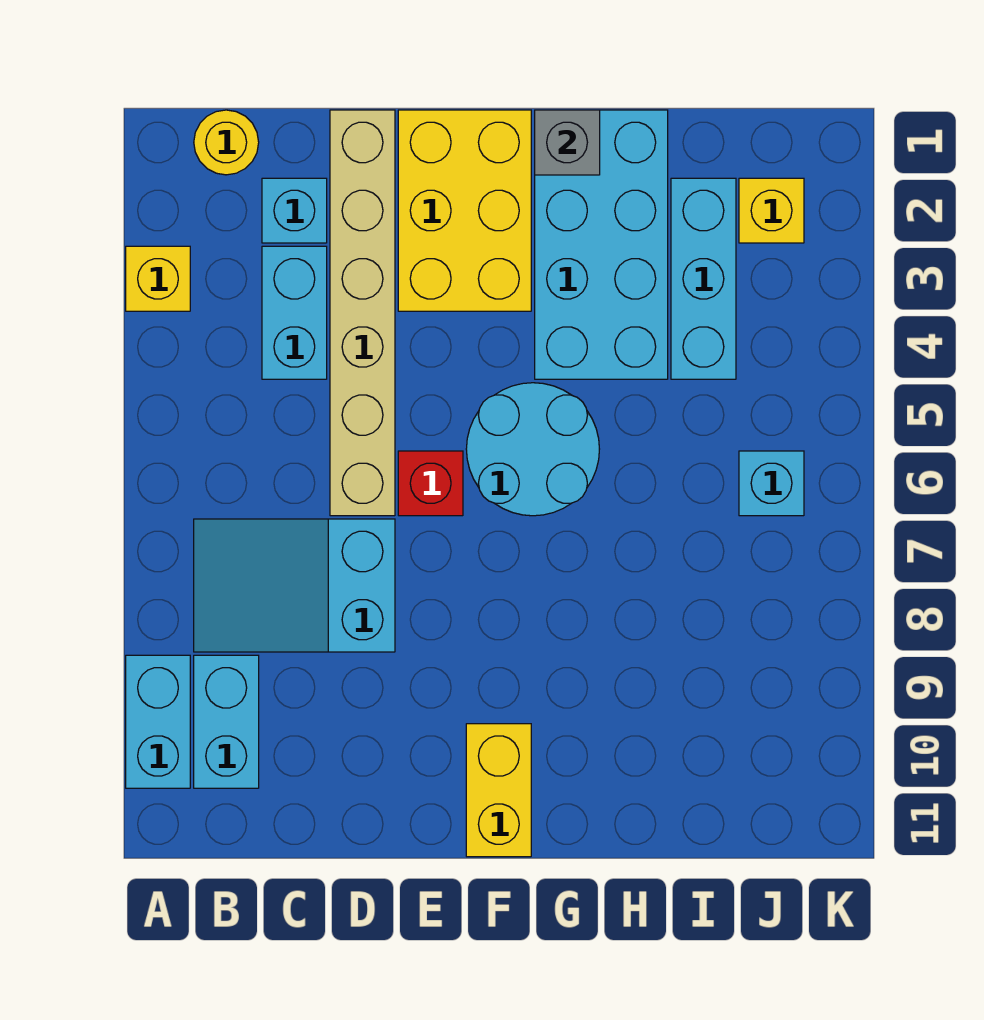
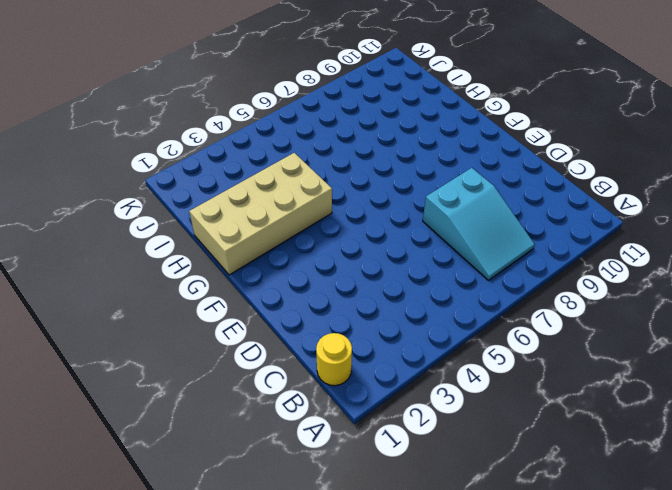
tan 2x4 brick [189,153,332,275] -> cyan 2x4 brick [535,110,668,379]
none -> yellow 1x1 brick [126,246,190,311]
none -> cyan 1x2 brick [126,655,190,788]
none -> cyan 1x2 brick [194,655,259,788]

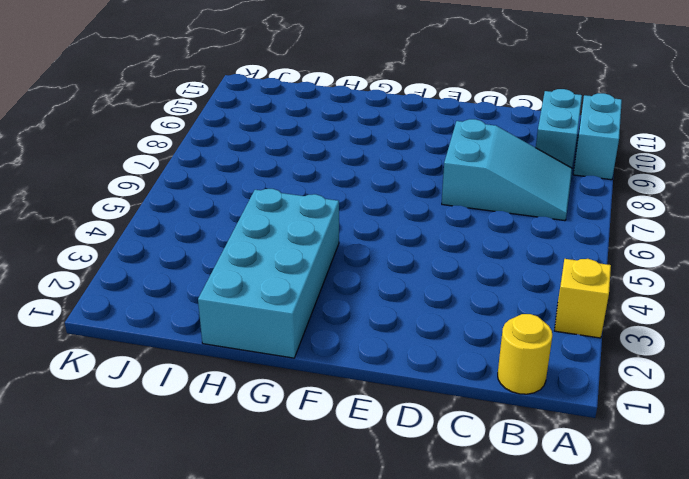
none -> cyan 1x1 brick [262,178,327,243]
none -> cyan 1x2 brick [262,246,327,379]
none -> tan 1x6 brick [330,110,395,516]

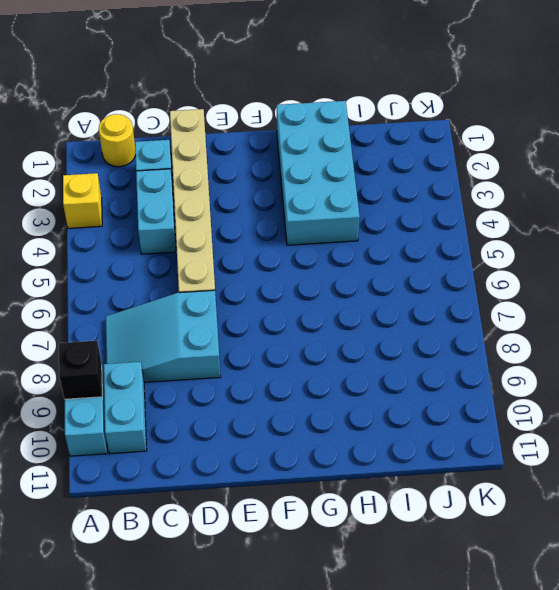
black 1x1 brick [59,341,102,399] -> none
none -> yellow 2x3 brick [398,110,531,311]
none -> red 1x1 brick [398,451,463,516]
none -> cyan 2x2 round brick [466,383,599,516]

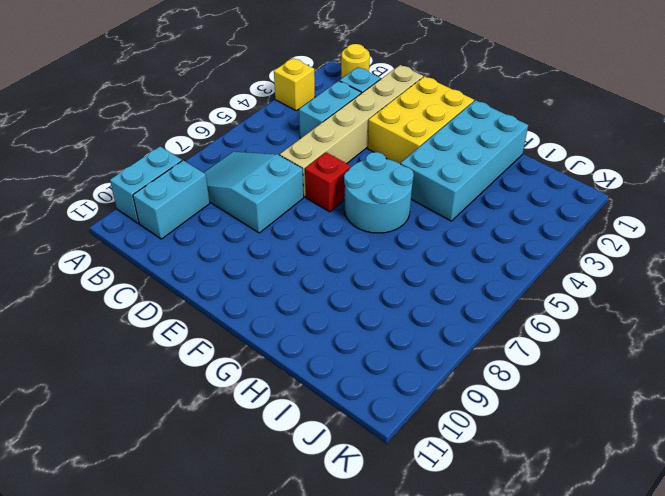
none -> yellow 1x2 brick [466,724,531,857]
none -> cyan 1x3 brick [671,178,736,379]
none -> yellow 1x1 brick [739,178,804,243]

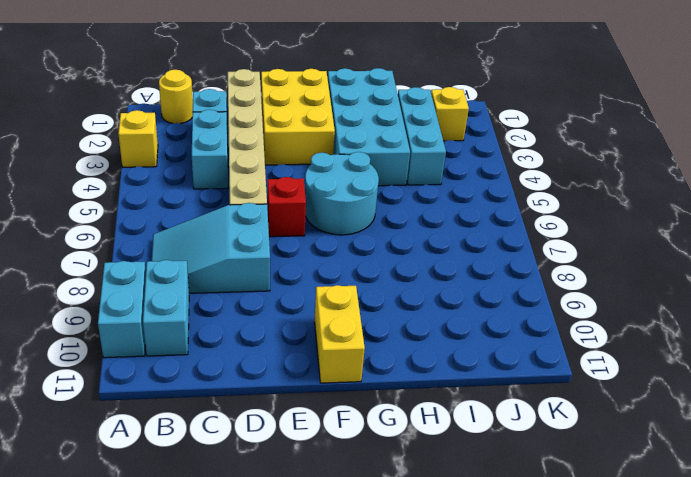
none -> cyan 1x1 brick [739,451,804,516]
none -> grey 1x1 brick [535,110,600,175]

